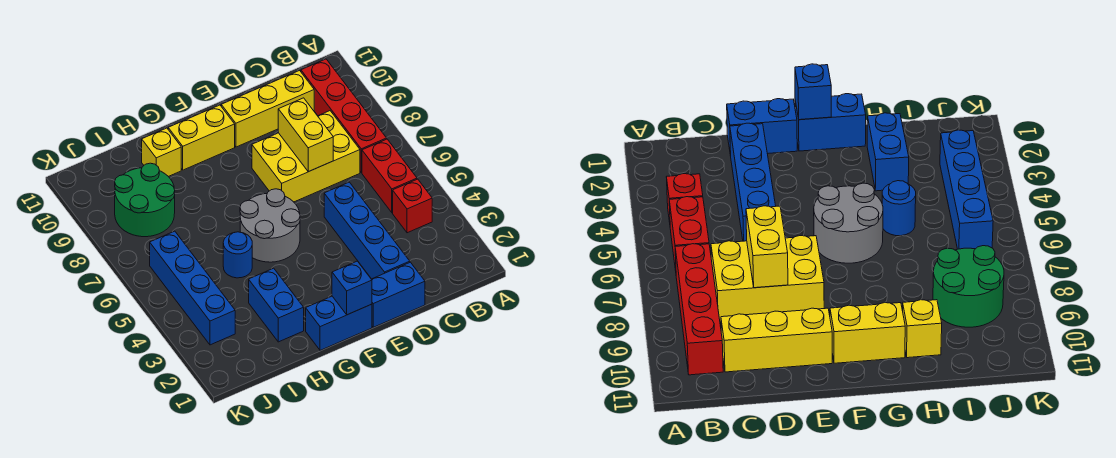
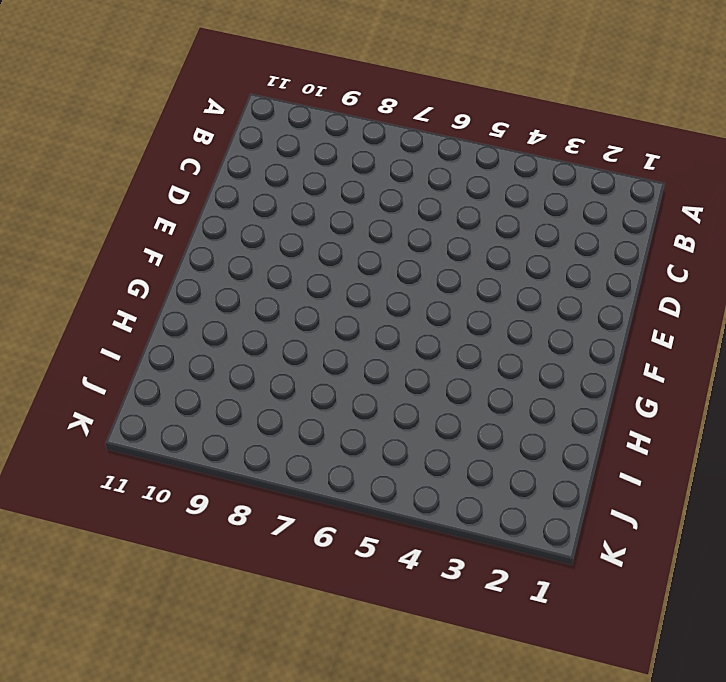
none -> red 1x1 brick [393,179,432,233]
none -> red 1x2 brick [362,139,417,213]
none -> red 1x4 brick [301,59,387,173]

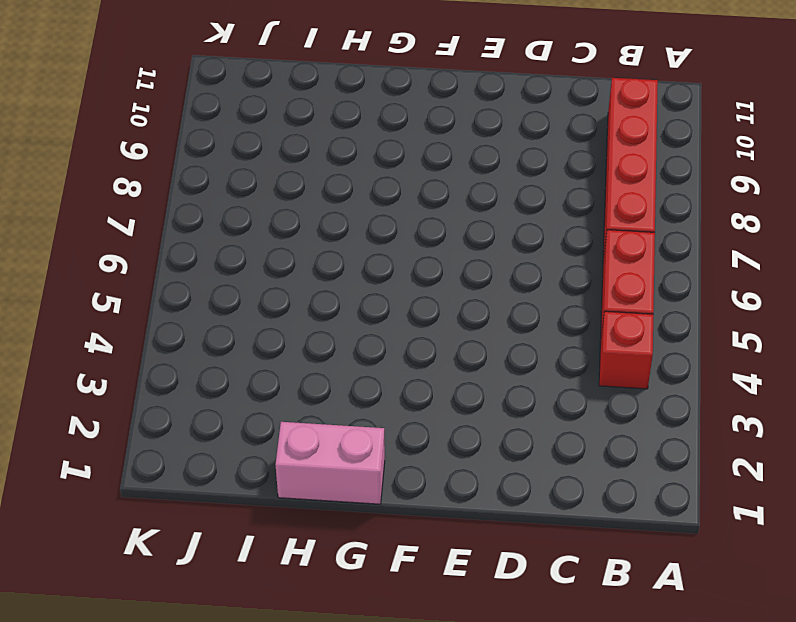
pink 1x2 brick [276,422,385,504] -> blue 1x2 brick [306,296,372,350]
none -> yellow 2x3 brick [252,111,360,202]
none -> yellow 1x3 brick [221,71,314,147]
none -> blue 1x2 brick [371,262,425,327]

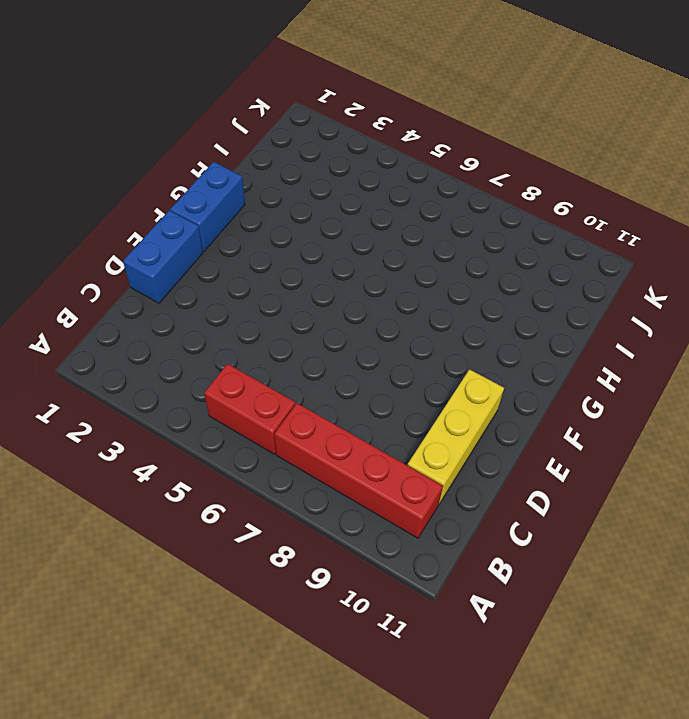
none -> red 1x1 brick [393,179,432,233]
none -> yellow 2x3 brick [252,111,360,202]
none -> blue 1x4 brick [324,182,410,279]

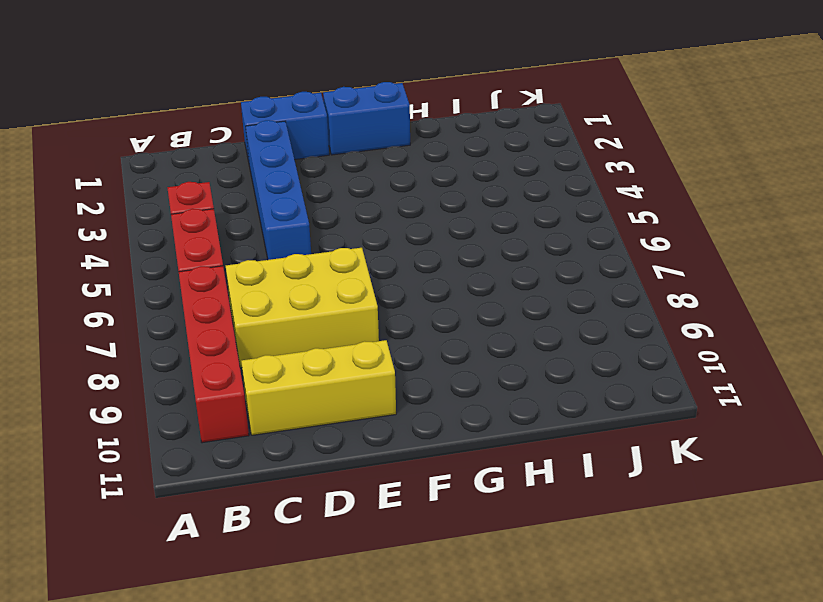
none -> grey 2x2 round brick [240,189,300,262]
none -> yellow 1x2 brick [168,105,235,170]
none -> blue 1x2 brick [249,268,304,342]

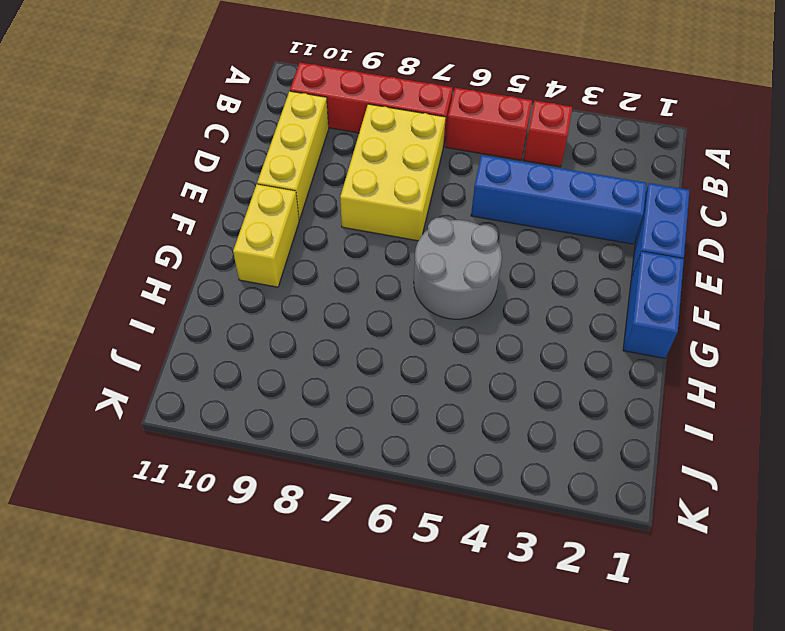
none -> blue 1x2 brick [249,268,304,342]
none -> blue 1x1 round brick [223,232,252,278]
none -> yellow 1x1 brick [142,128,181,177]

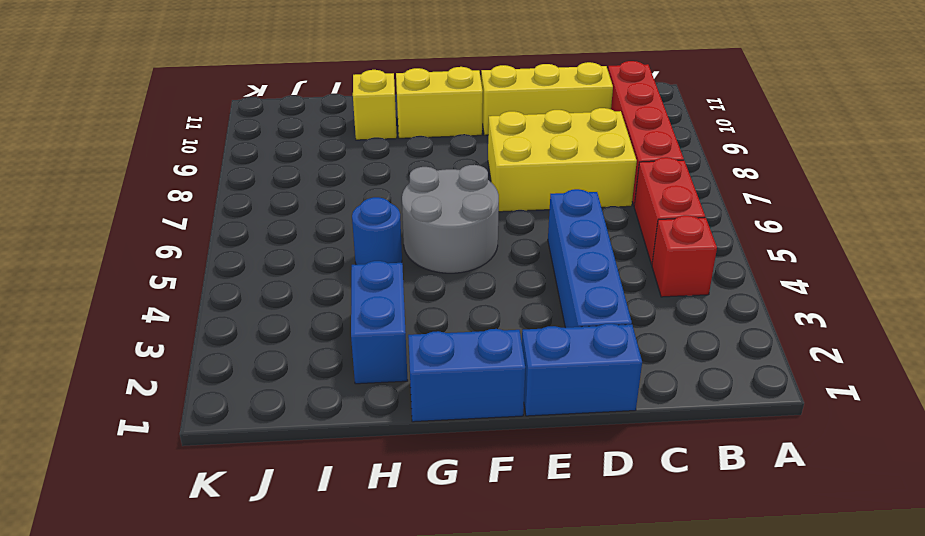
none -> green 2x2 round brick [115,163,175,237]
none -> blue 1x4 brick [150,231,235,345]
none -> yellow 1x2 brick [278,98,333,172]

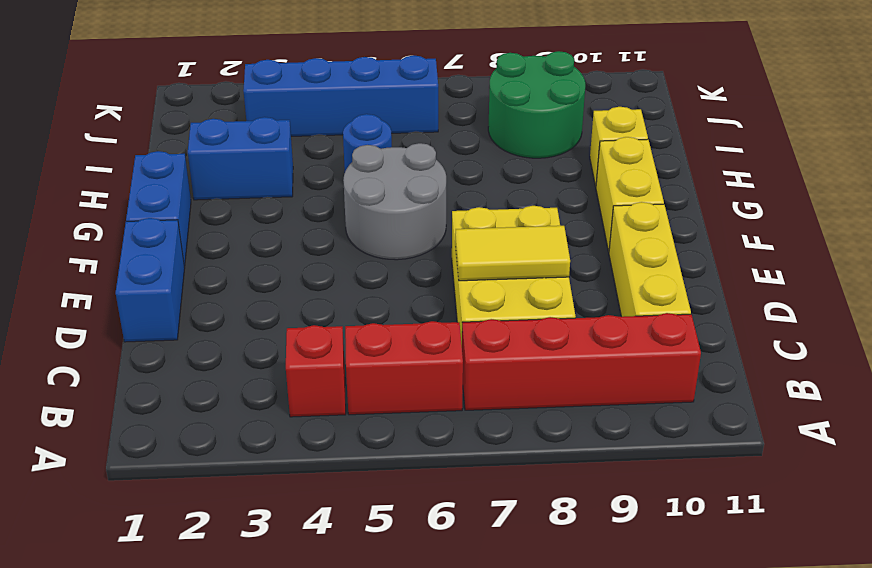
yellow 1x2 tile [455,226,570,281] -> yellow 1x2 brick [278,98,333,172]
none -> blue 1x4 brick [324,182,410,279]
none -> blue 1x1 brick [332,261,372,315]

